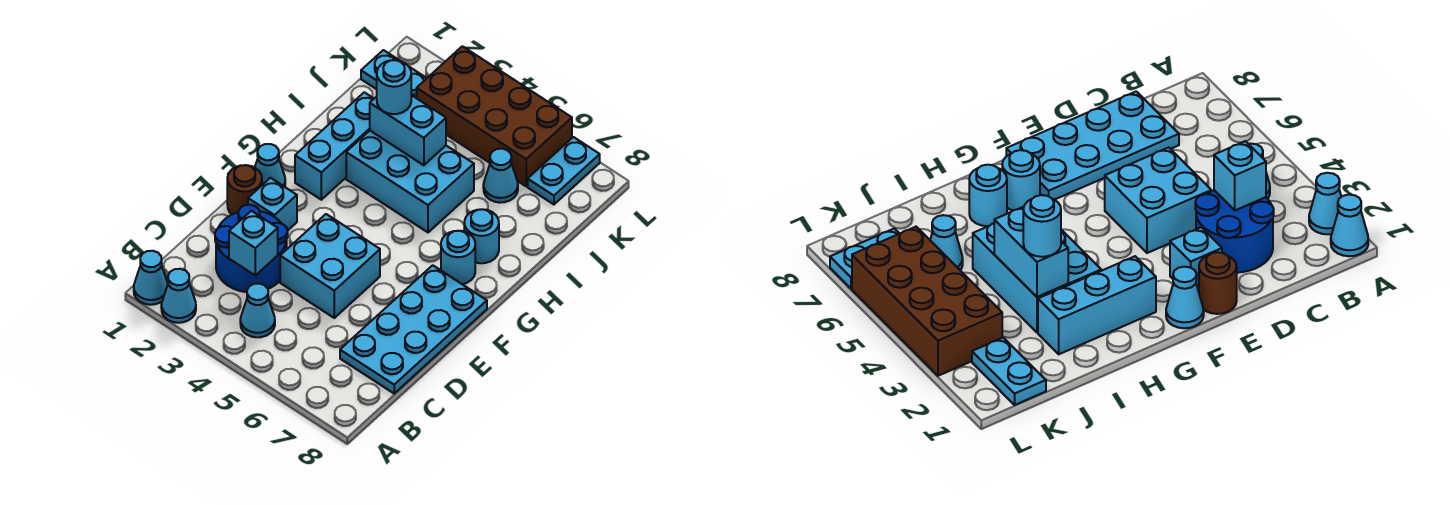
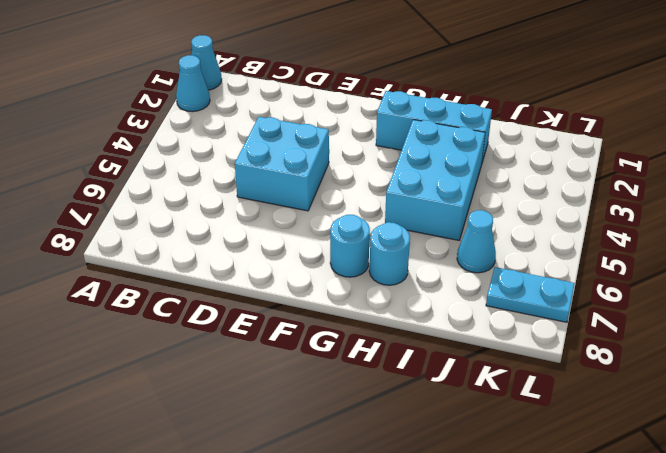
none -> cyan 1x1 cone [240,284,275,337]
none -> blue 2x2 round brick [215,205,288,292]
none -> cyan 2x4 plate [340,265,487,393]

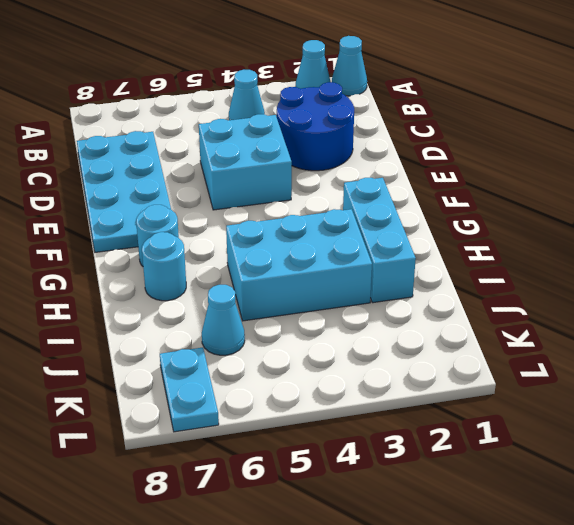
none -> brown 1x1 round brick [227,165,262,214]
none -> cyan 1x1 brick [248,178,297,231]
none -> cyan 1x1 cone [255,144,285,187]

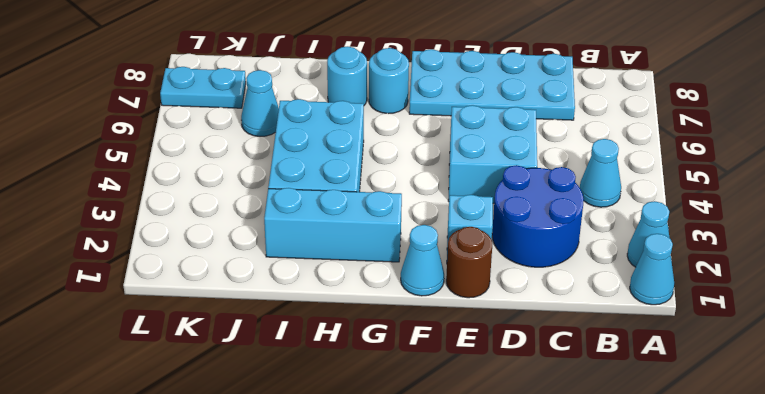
none -> cyan 1x2 plate [361,50,427,98]
none -> brown 2x4 brick [417,46,572,186]
none -> cyan 1x1 brick [229,211,278,275]

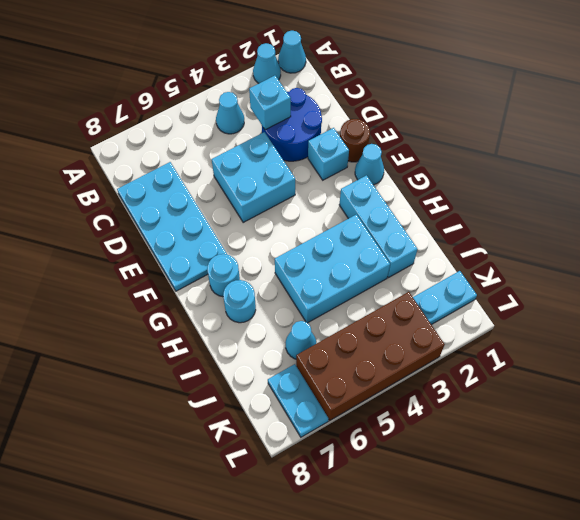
none -> cyan 1x2 brick [370,95,446,165]
none -> cyan 1x1 round brick [377,60,411,114]

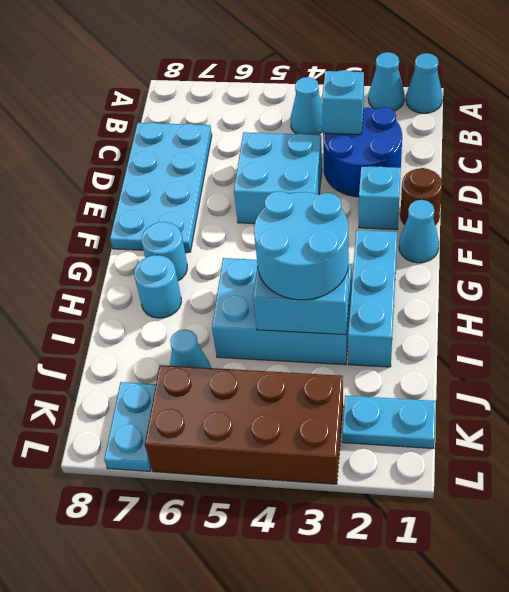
cyan 2x2 round brick [254,191,349,300] -> cyan 1x1 round brick [377,60,411,114]

